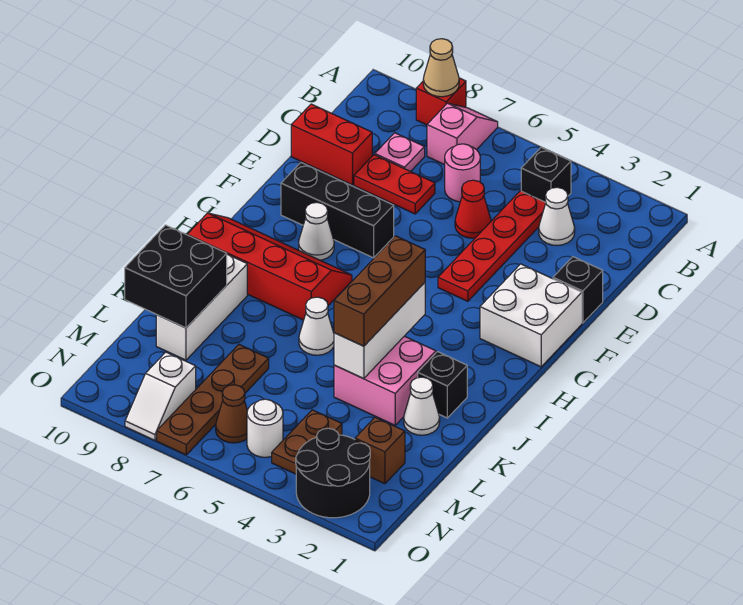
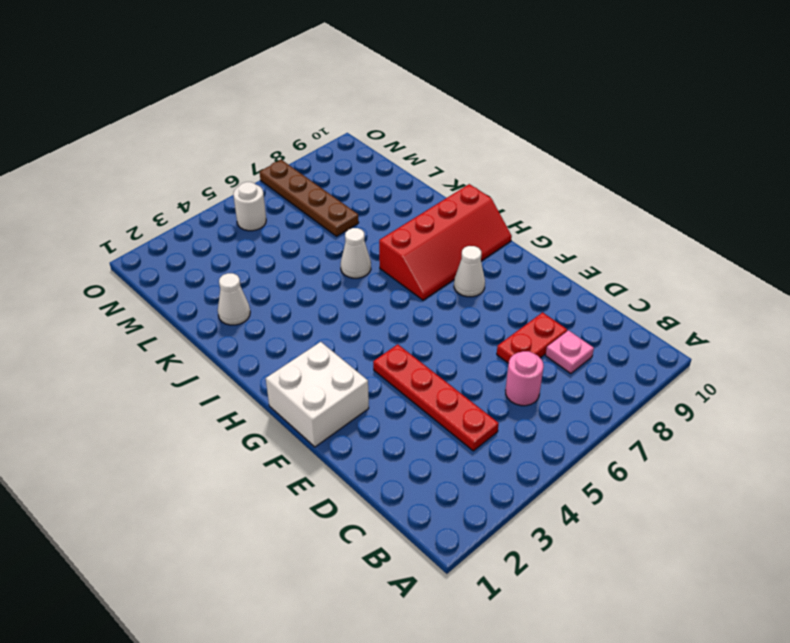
none -> pink 1x2 slope [427,103,498,165]
none -> red 1x1 brick [416,78,466,125]
none -> black 1x1 brick [521,147,571,202]
none -> white 1x1 cone [539,187,575,246]

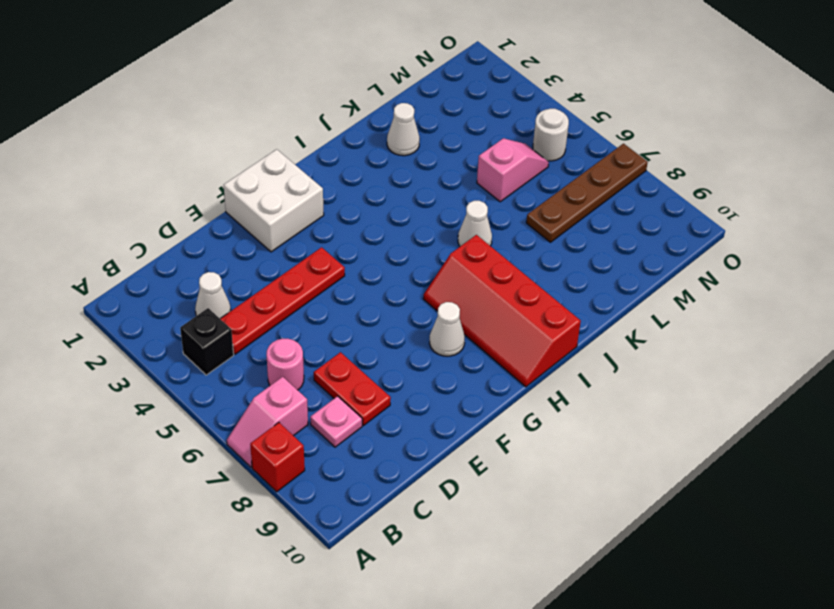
pink 1x2 slope [477,138,549,202] -> none
none -> red 1x1 cone [455,180,491,238]
none -> red 1x2 brick [291,104,372,185]
none -> black 1x1 brick [553,257,603,323]
none -> black 1x3 brick [281,163,394,258]

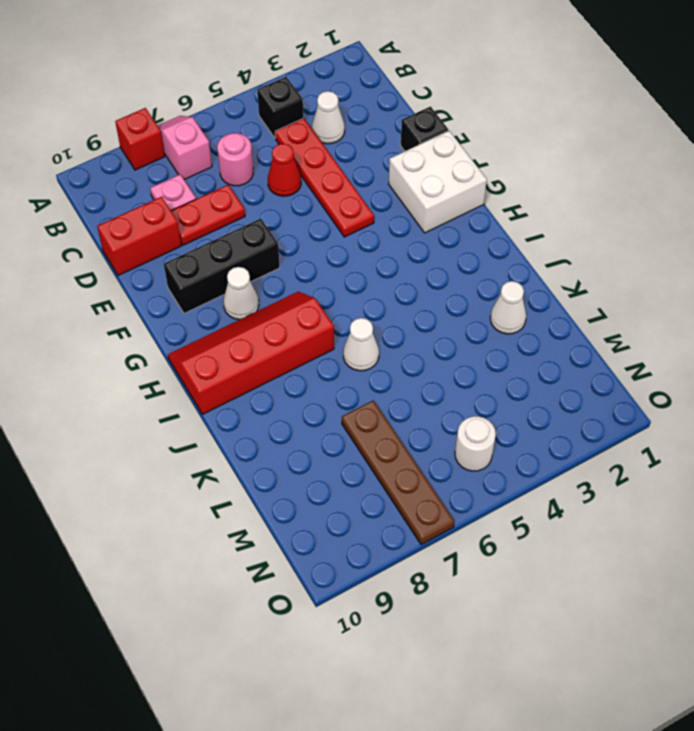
none -> black 1x1 brick [418,352,467,418]
none -> pink 2x2 brick [334,336,436,425]
none -> white 1x3 brick [156,255,247,360]
none -> brown 1x1 brick [355,417,405,484]

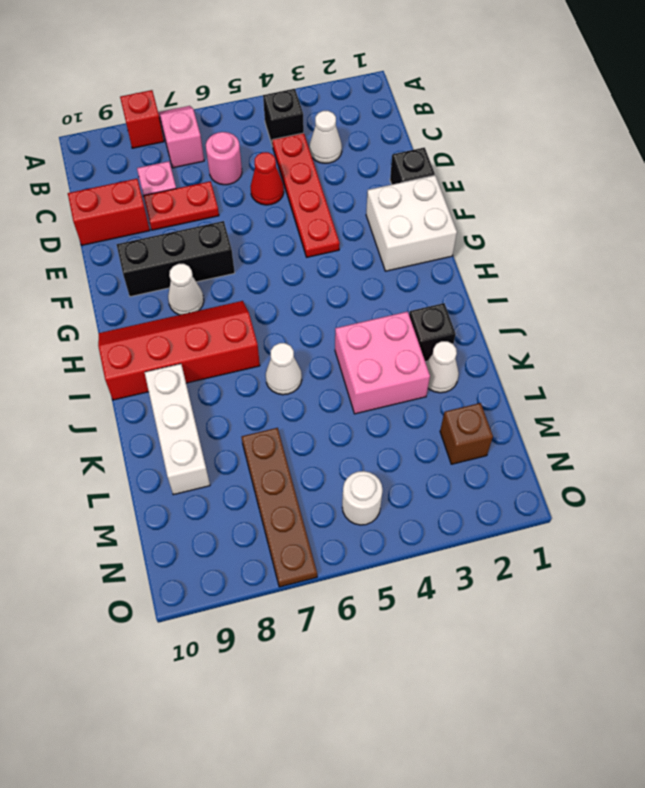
none -> brown 1x2 plate [272,410,342,474]
none -> black 2x2 round brick [296,428,370,518]
none -> brown 1x1 cone [216,385,248,443]
none -> white 1x2 slope [125,352,196,440]

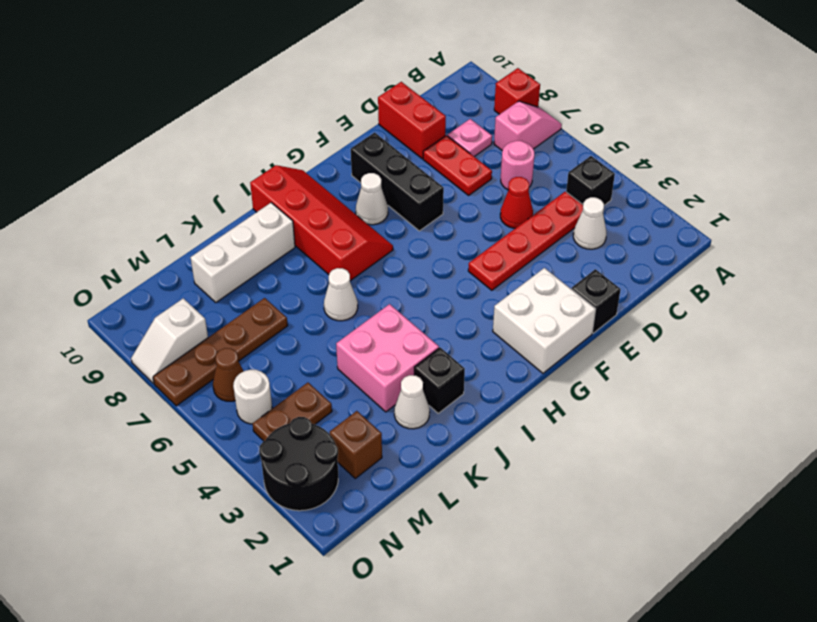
none -> tan 1x1 cone [423,39,459,97]
none -> white 1x3 brick [334,283,425,379]
none -> black 2x2 brick [125,225,227,328]
none -> brown 1x3 brick [334,236,425,346]

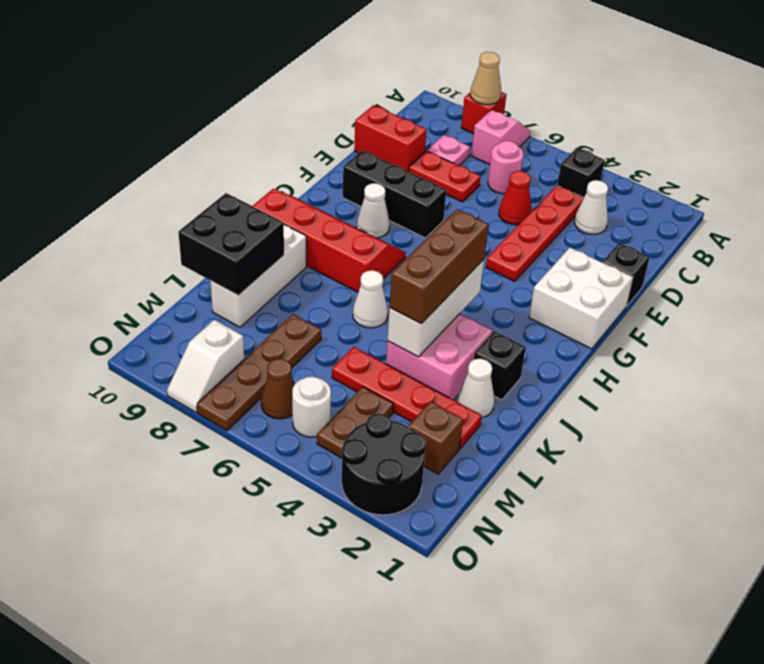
red 1x4 plate [332,347,482,448] -> none

